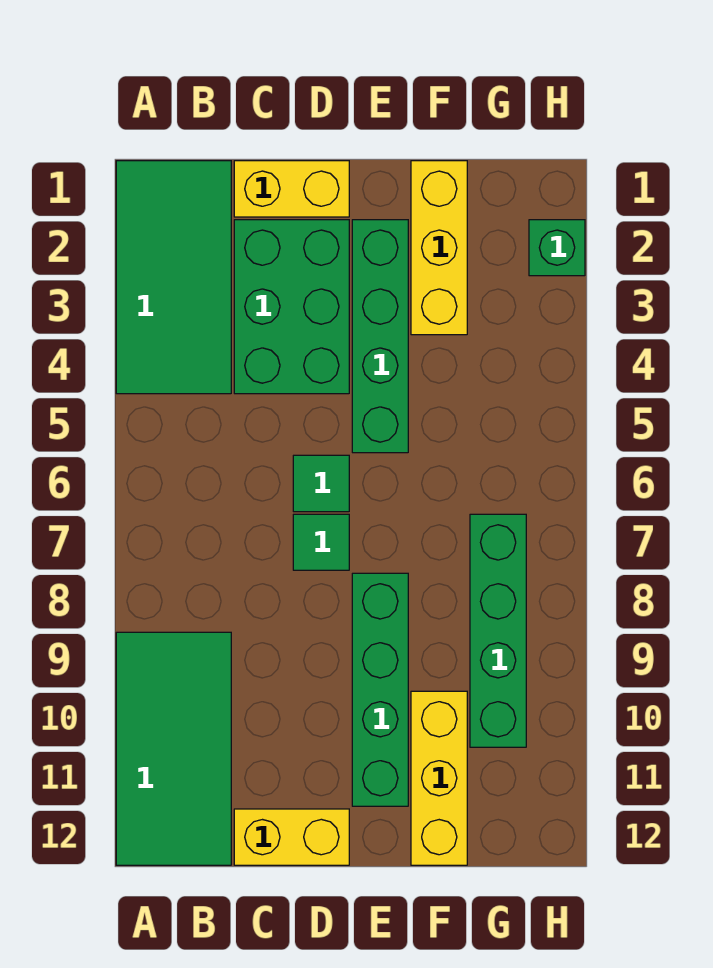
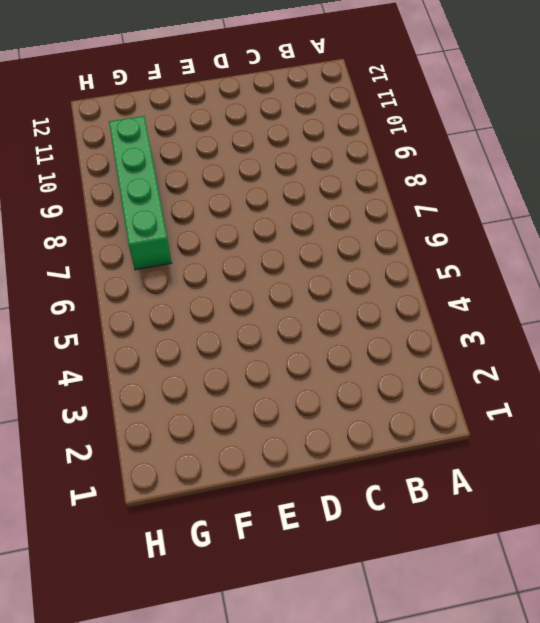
none -> green 2x4 tile [116,161,231,394]
none -> green 2x4 tile [116,632,231,865]
none -> yellow 1x2 brick [234,161,349,217]

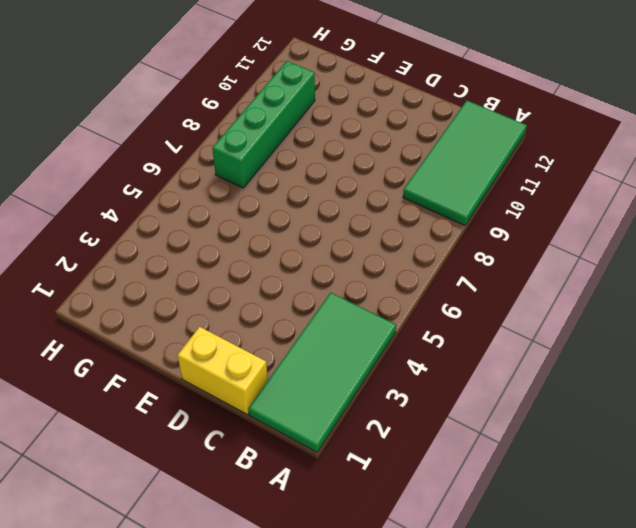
none -> green 2x3 brick [234,220,349,394]
none -> yellow 1x2 brick [234,809,349,865]
none -> green 1x1 tile [293,455,349,512]

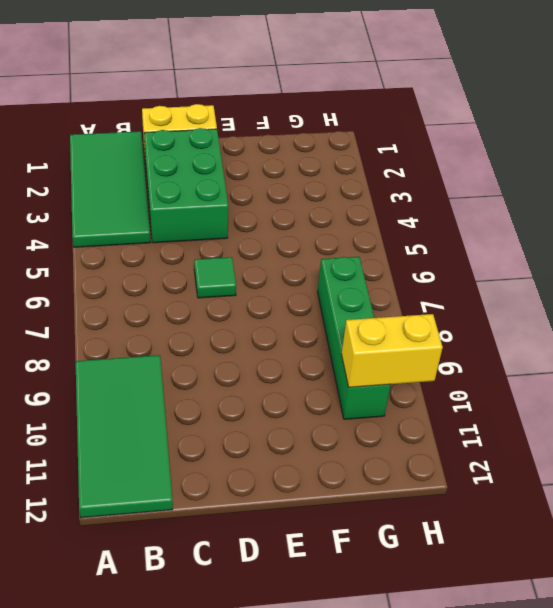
yellow 1x2 brick [342,314,443,387] -> yellow 1x2 brick moved to [234,809,349,865]
none -> green 1x1 tile [293,514,349,570]
none -> green 1x4 brick [352,220,408,453]
none -> green 1x4 brick [352,573,408,806]

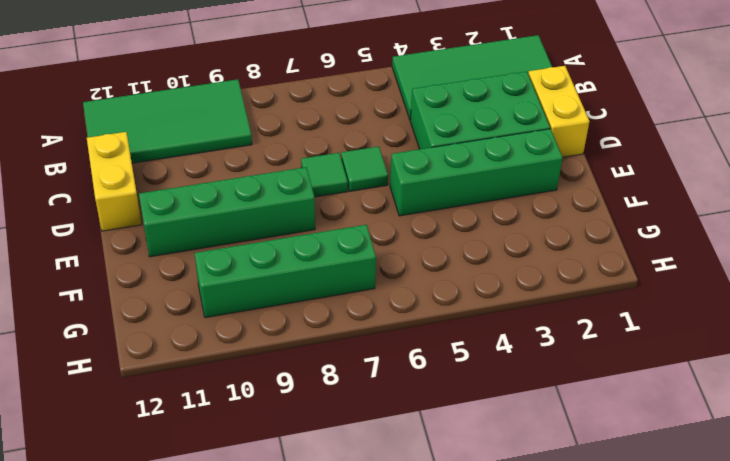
none -> yellow 1x3 brick [411,161,467,335]
none -> yellow 1x3 brick [411,691,467,865]
none -> green 1x1 brick [529,220,585,276]

